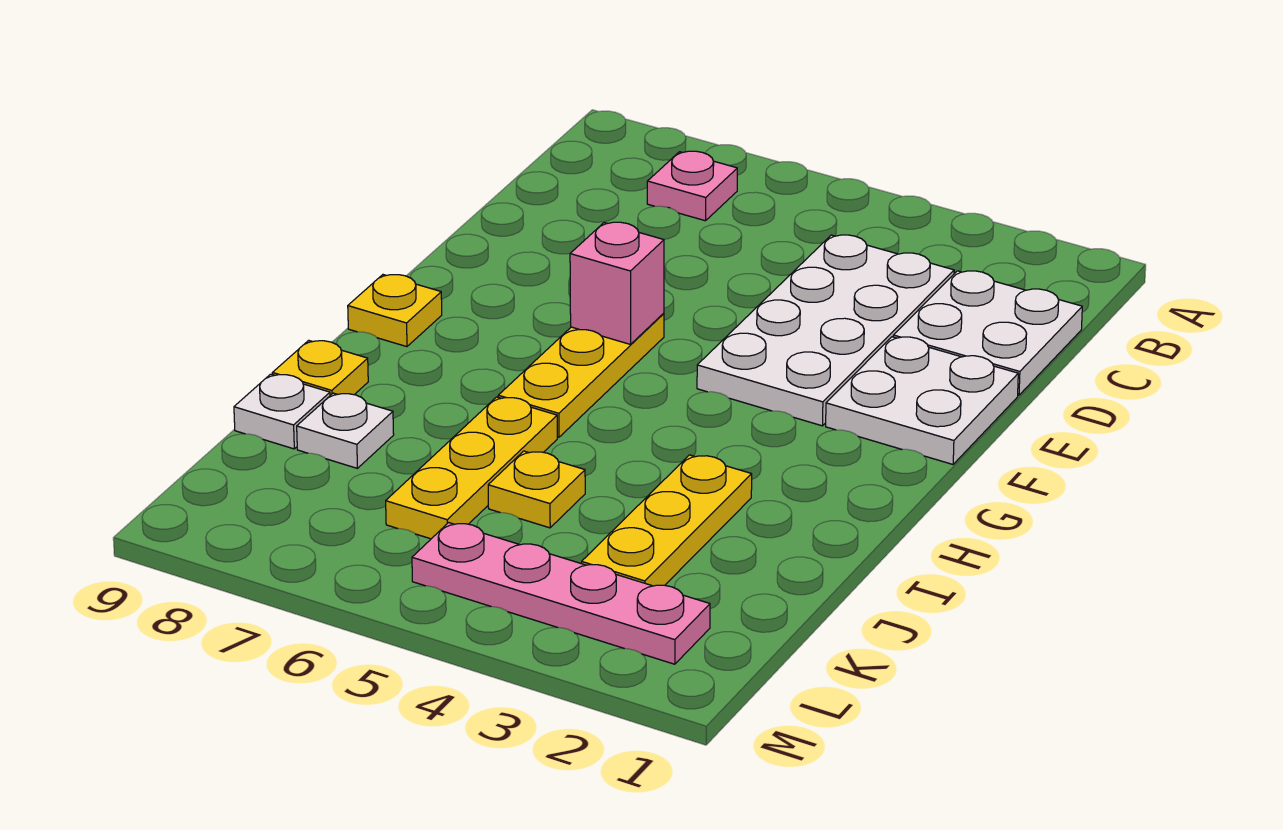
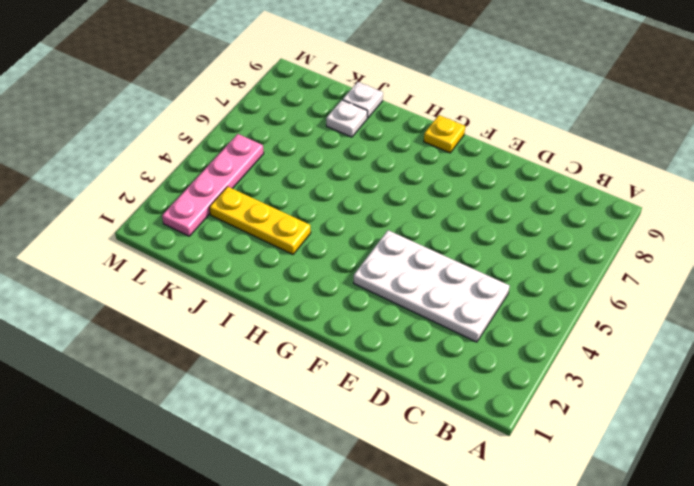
none -> pink 1x1 plate [647,151,737,221]
none -> white 2x2 plate [893,271,1082,395]
none -> white 2x2 plate [826,337,1018,464]

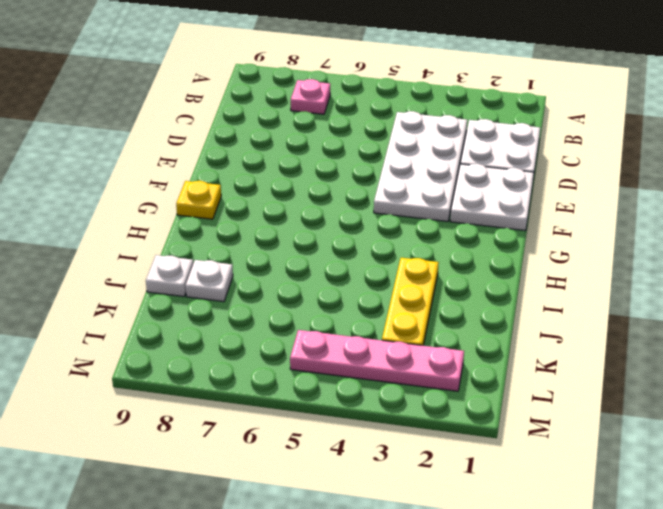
none -> yellow 1x3 plate [498,313,664,437]
none -> yellow 1x3 plate [386,397,557,539]
none -> yellow 1x1 plate [272,340,368,395]

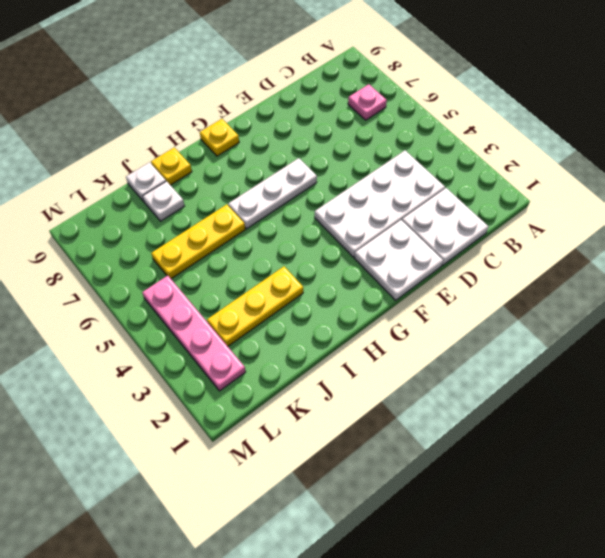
white 1x3 plate [228,158,317,229] -> yellow 1x3 plate [498,313,664,437]
none -> yellow 1x1 plate [488,451,585,528]
none -> pink 1x1 brick [570,222,664,344]

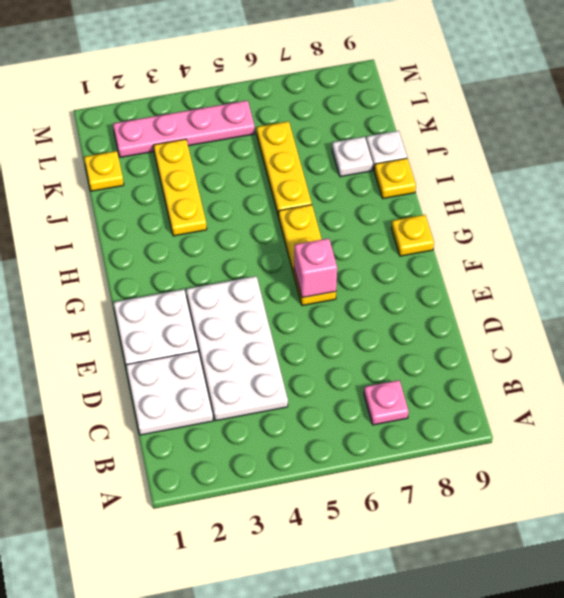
yellow 1x1 plate [84,151,124,191] -> yellow 1x1 plate moved to [488,451,585,528]

